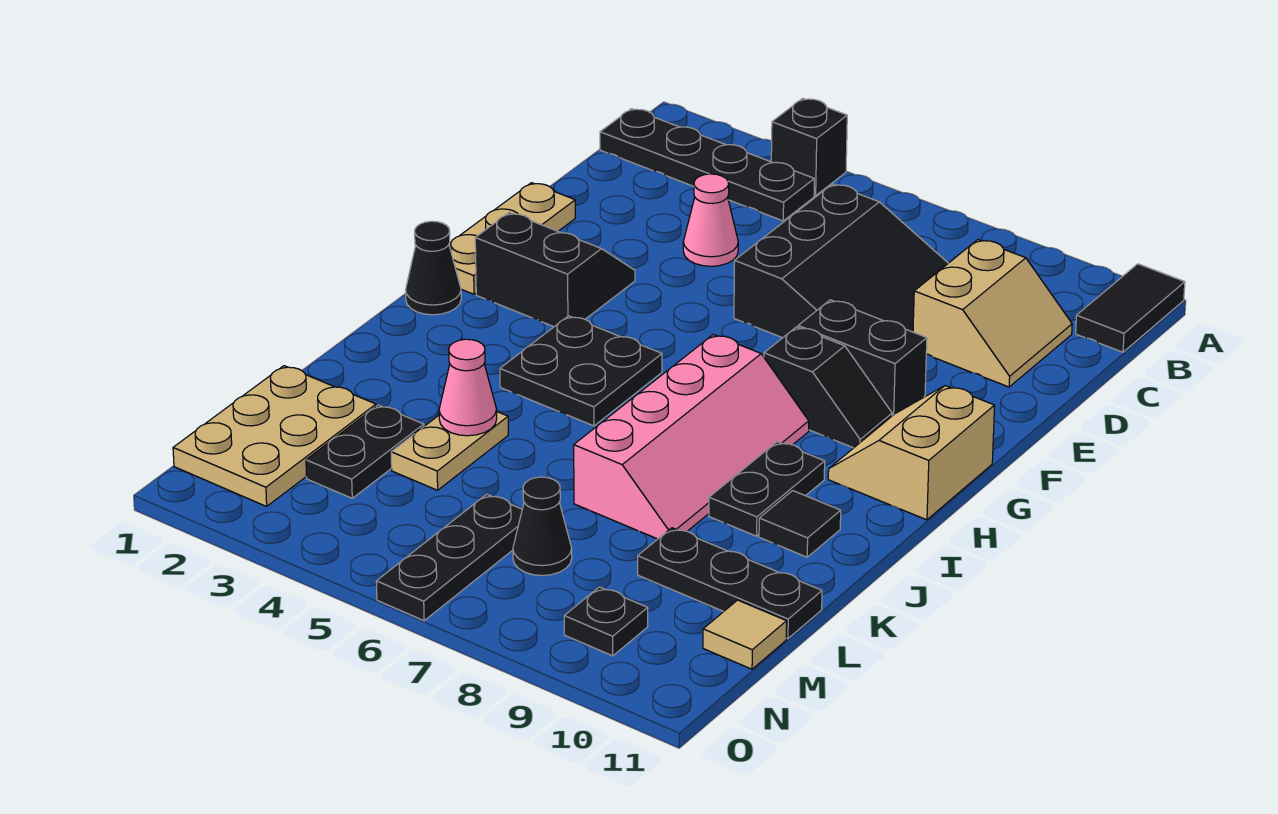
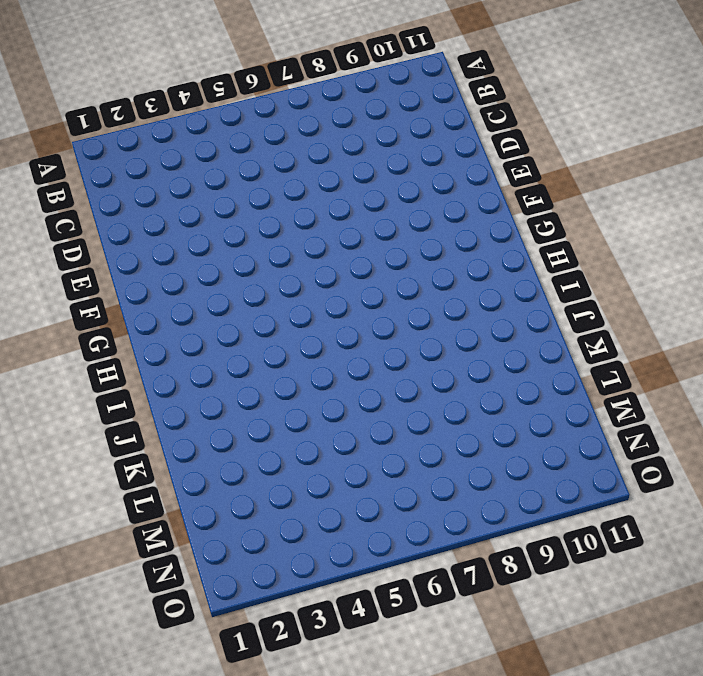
none -> black 1x1 brick [771,98,847,196]
none -> black 1x2 tile [1076,264,1185,352]
none -> black 1x4 plate [600,109,814,221]

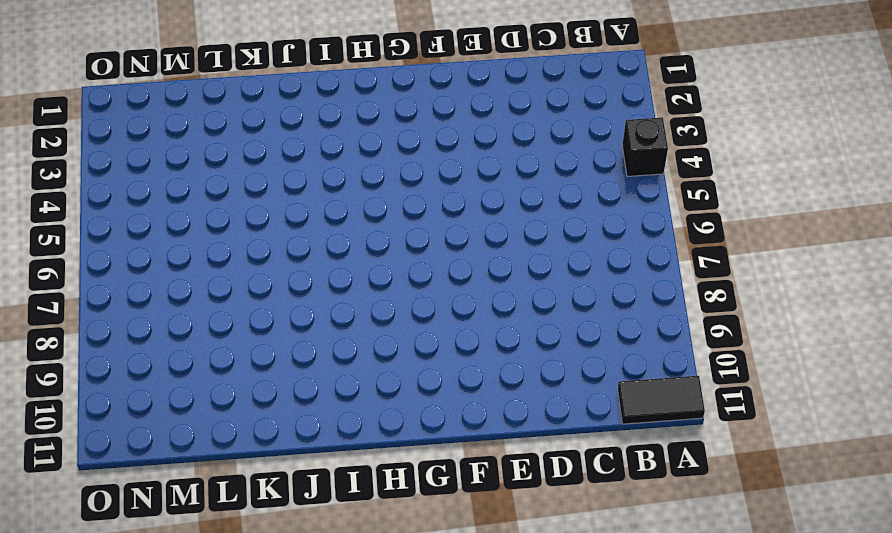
none -> black 1x4 plate [600,109,814,221]
none -> black 3x3 slope [734,184,948,338]
none -> tan 2x2 slope [913,240,1072,387]

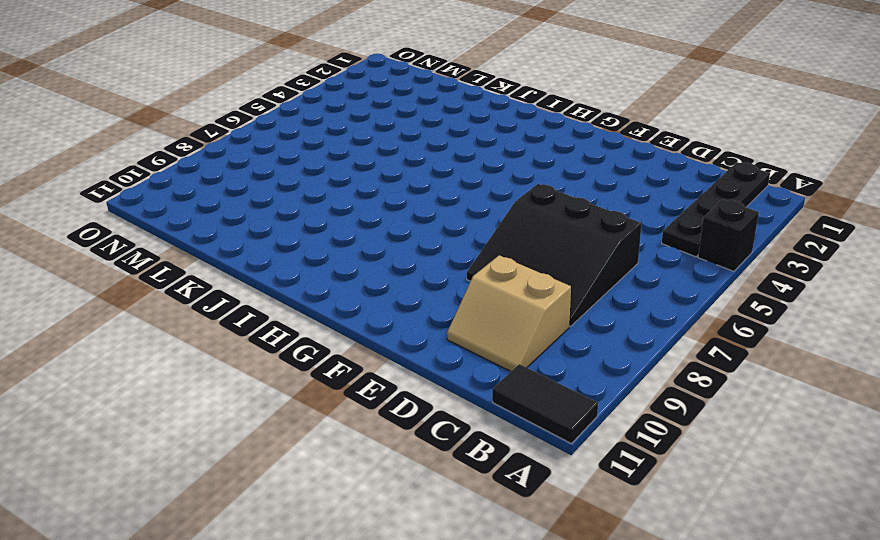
none -> pink 1x1 cone [683,174,738,266]
none -> tan 1x3 plate [449,183,575,294]
none -> black 2x2 slope [475,212,635,327]

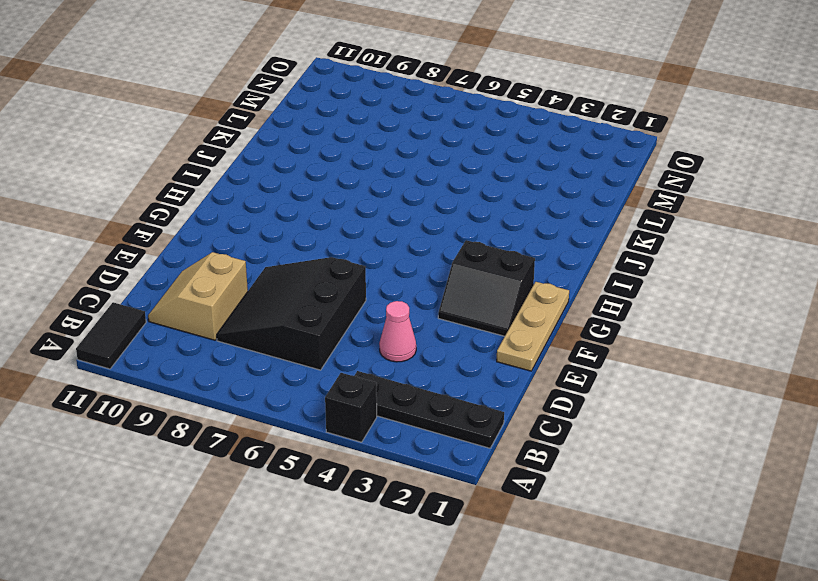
none -> black 1x2 brick [798,300,927,416]
none -> black 1x2 slope [764,327,892,448]
none -> tan 2x2 slope [828,386,995,520]

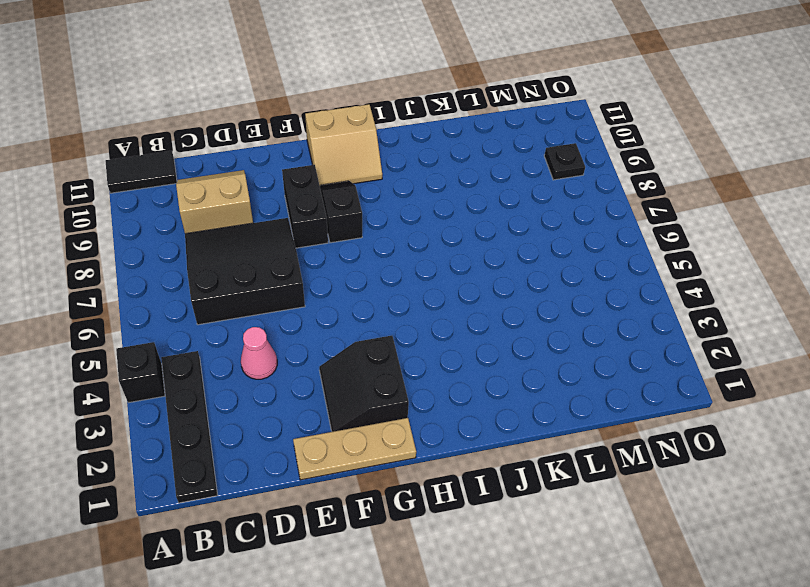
none -> black 1x1 cone [406,221,461,315]
none -> black 2x2 plate [500,316,662,426]
none -> pink 2x4 slope [574,335,809,539]

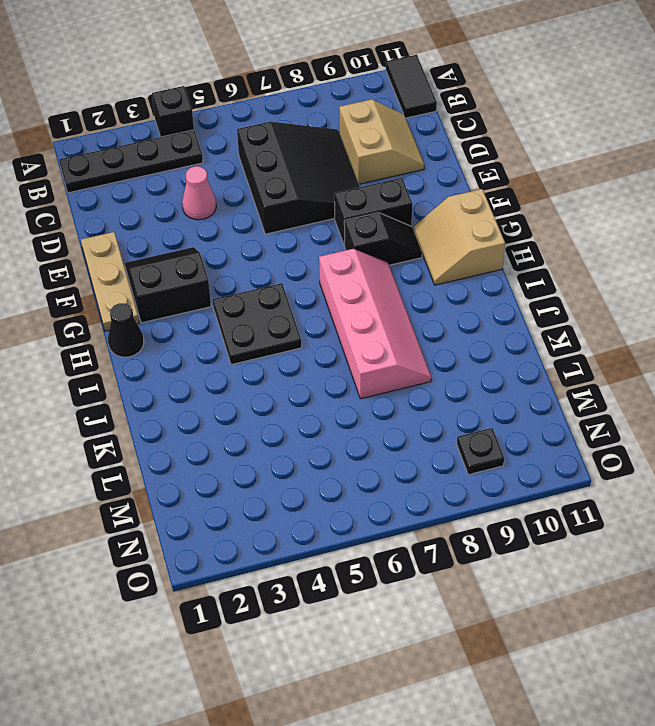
none -> black 1x2 plate [709,442,825,536]
none -> black 1x1 tile [759,491,841,557]
none -> tan 1x2 plate [391,412,508,490]

